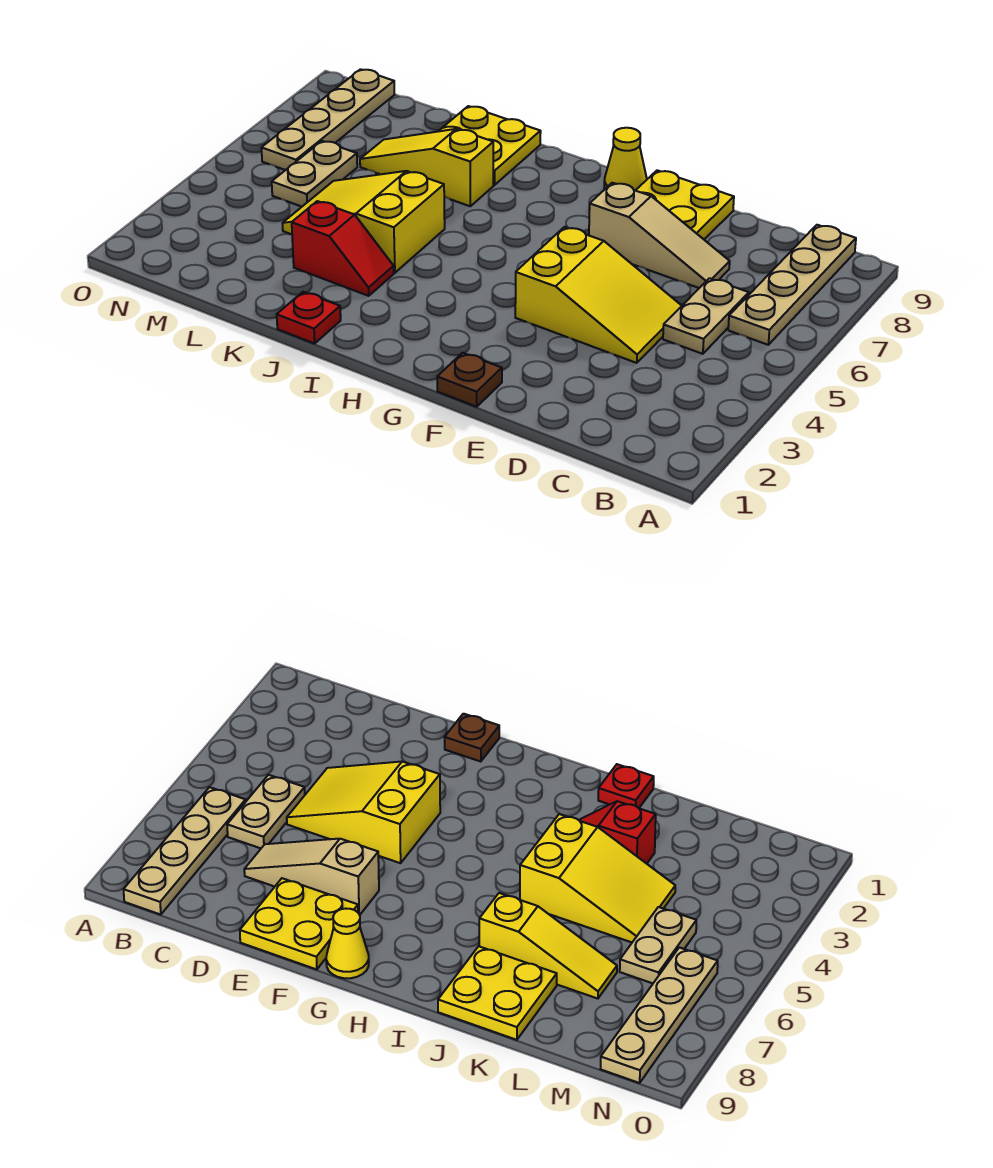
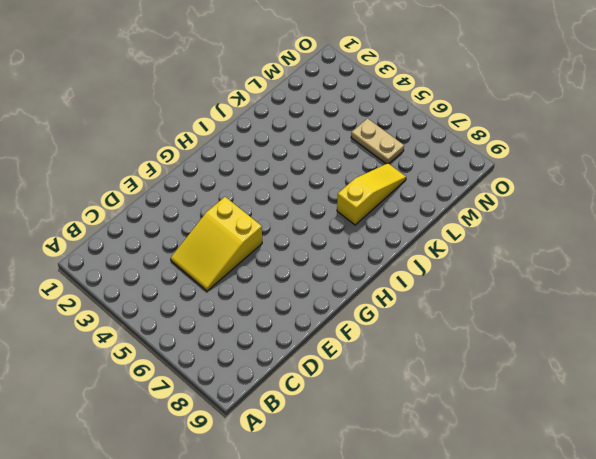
none -> tan 1x4 plate [728,225,856,345]
none -> tan 1x2 plate [663,278,749,354]
none -> tan 1x3 slope [589,183,730,288]

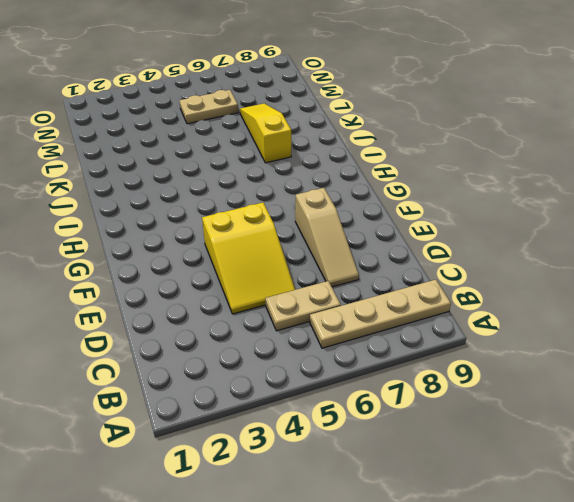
none -> yellow 2x2 plate [636,170,734,239]
none -> brown 1x1 plate [437,353,502,407]
none -> yellow 1x1 cone [604,128,647,190]

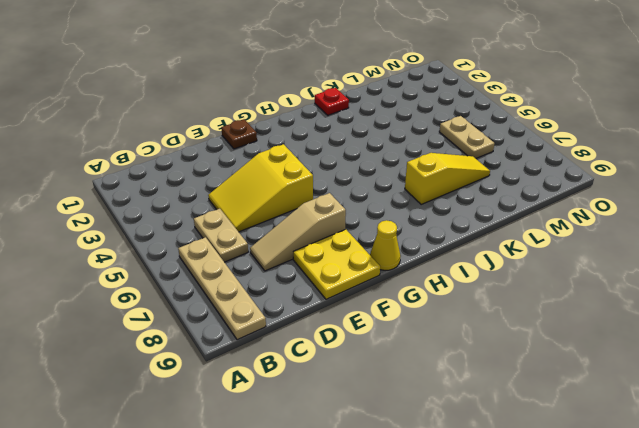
none -> red 1x2 slope [292,201,394,296]
none -> yellow 2x3 slope [282,171,445,273]
none -> yellow 2x2 plate [439,106,541,185]

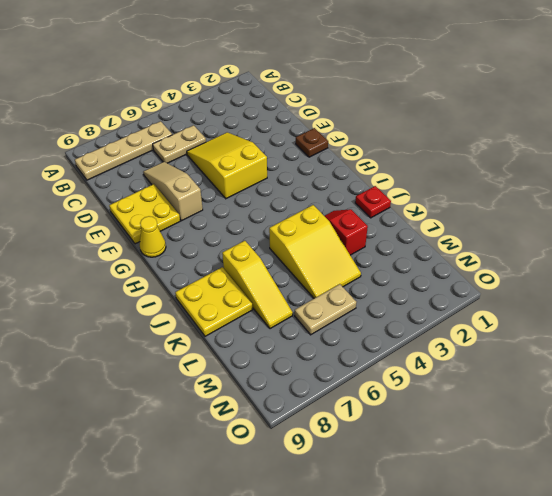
none -> tan 1x4 plate [261,69,395,170]

